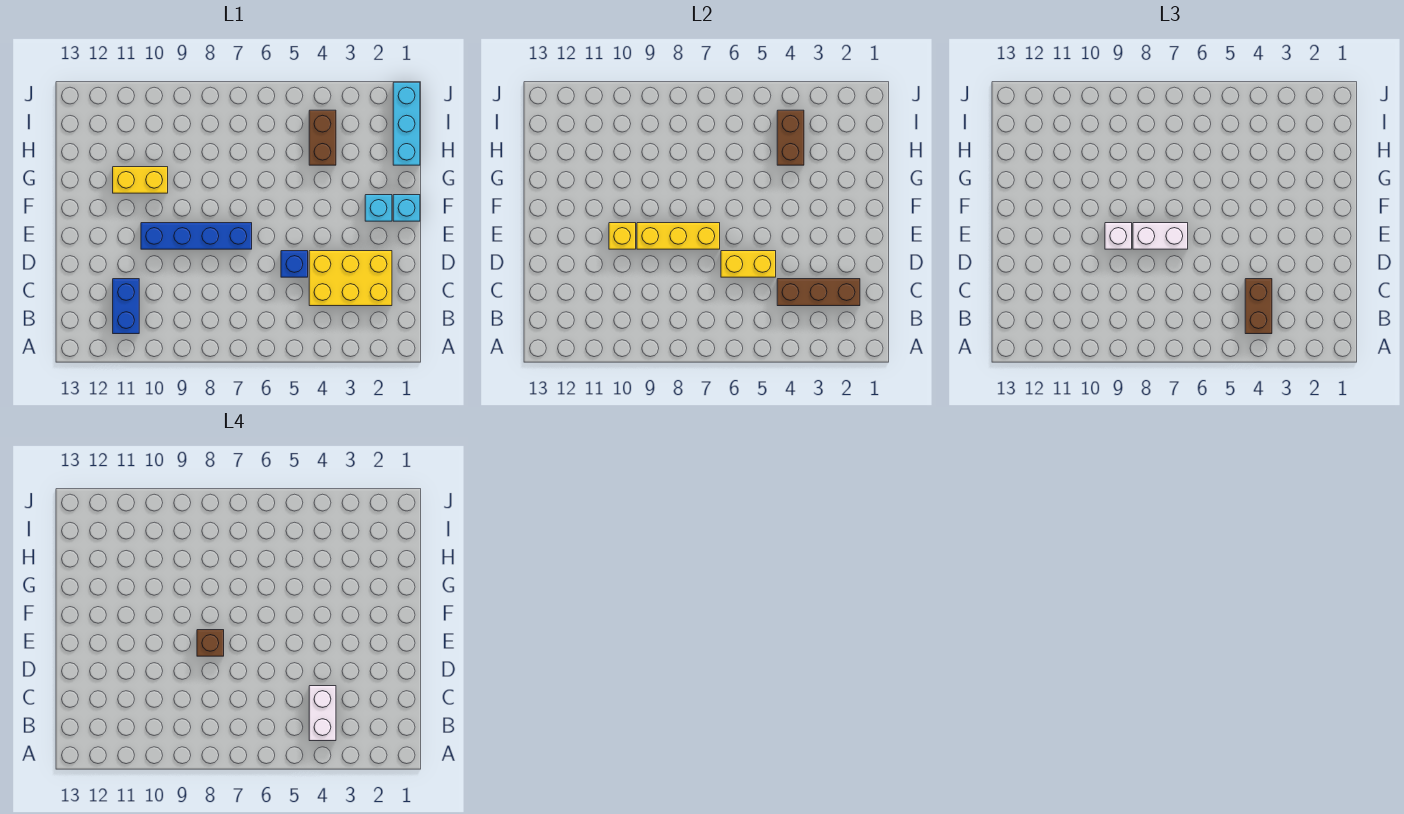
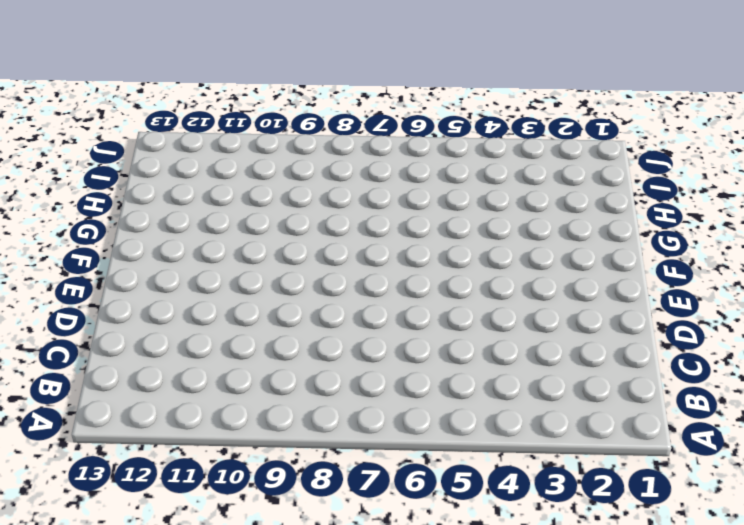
none -> blue 1x2 brick [113,279,139,334]
none -> yellow 2x3 brick [309,251,392,306]
none -> blue 1x1 brick [281,251,308,277]

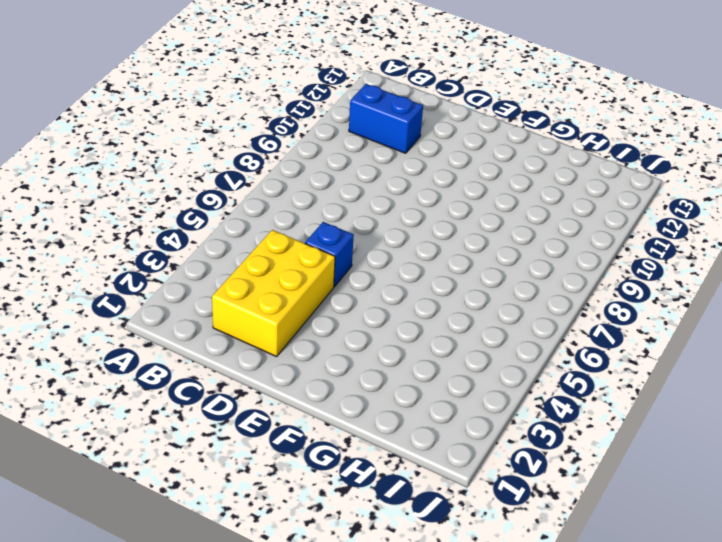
none -> blue 1x4 brick [141,223,252,249]
none -> cyan 1x1 brick [393,195,420,221]
none -> cyan 1x1 brick [365,195,392,221]

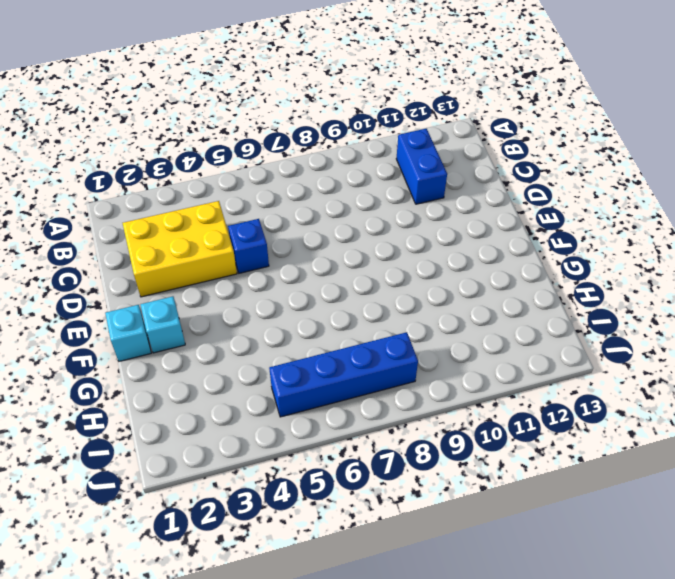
blue 1x4 brick [269,332,418,417] -> blue 1x4 brick moved to [141,223,252,249]
none -> yellow 1x2 brick [113,167,168,193]
none -> cyan 1x3 brick [393,82,420,165]
none -> brown 1x2 brick [309,110,336,165]

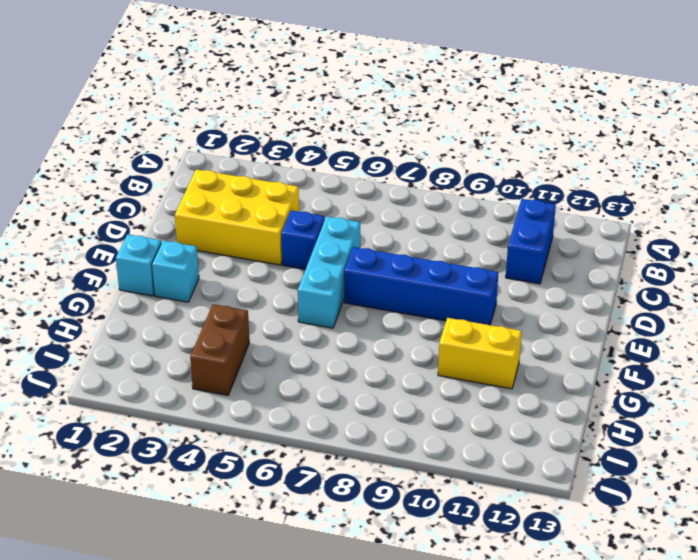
cyan 1x3 brick [298,216,360,328] -> cyan 1x3 brick moved to [393,82,420,165]
none -> brown 1x3 brick [777,279,860,306]
none -> yellow 1x2 brick [721,251,776,277]
none -> yellow 1x3 brick [637,223,720,249]

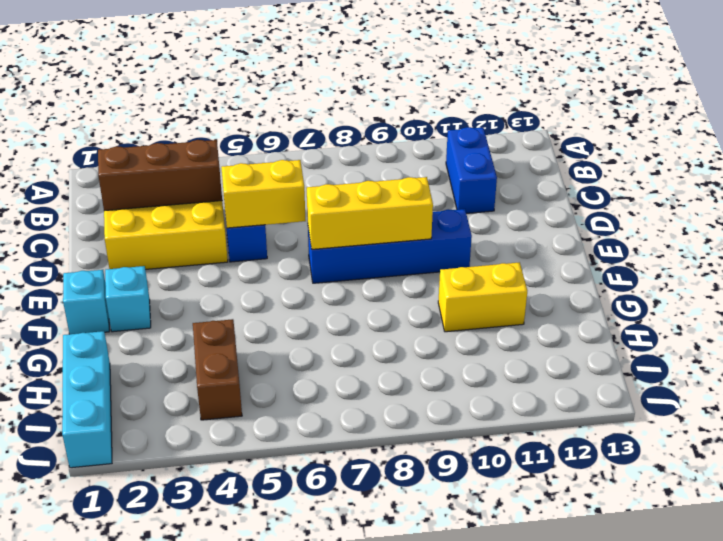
none -> yellow 1x1 brick [609,223,636,249]
none -> brown 1x2 brick [777,110,804,165]
none -> brown 1x2 brick [1245,279,1272,334]

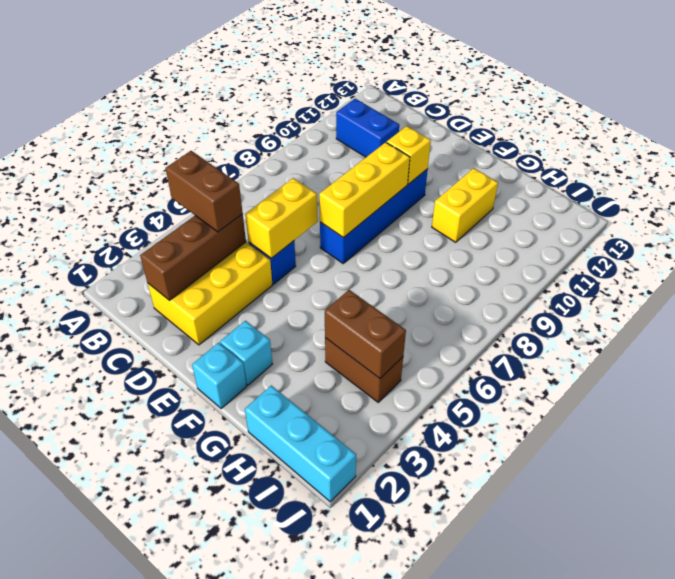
none -> white 1x2 brick [1133,223,1188,249]
none -> white 1x1 brick [1105,223,1132,249]
none -> white 1x2 brick [309,686,336,741]

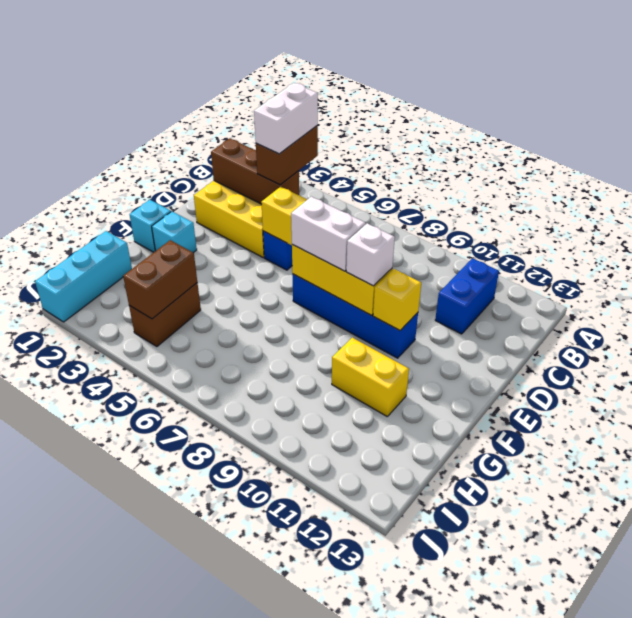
none -> brown 1x1 brick [197,630,224,656]

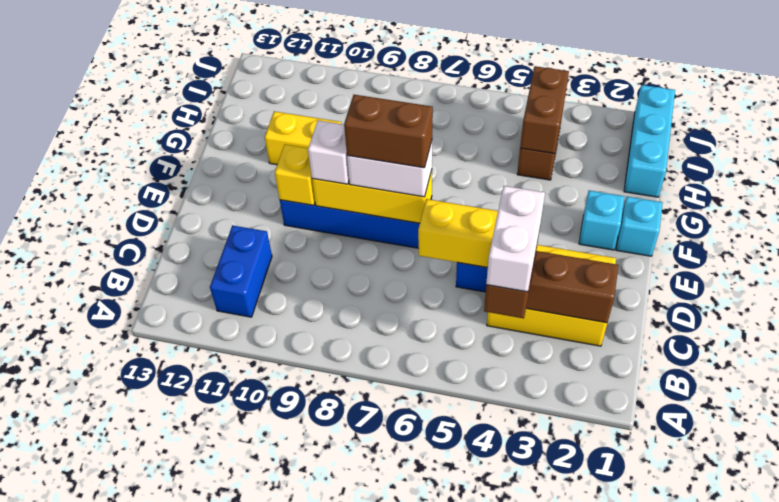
brown 1x2 brick [344,95,433,168] -> brown 1x1 brick [197,630,224,656]

